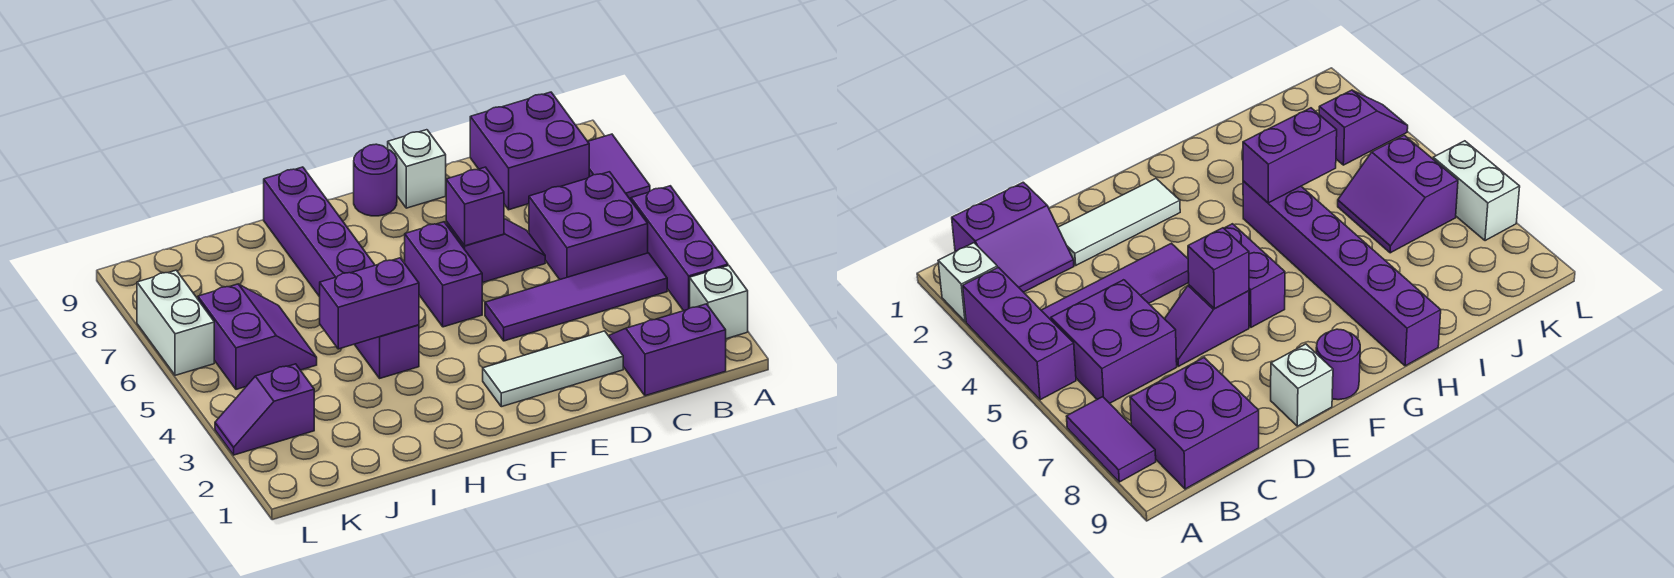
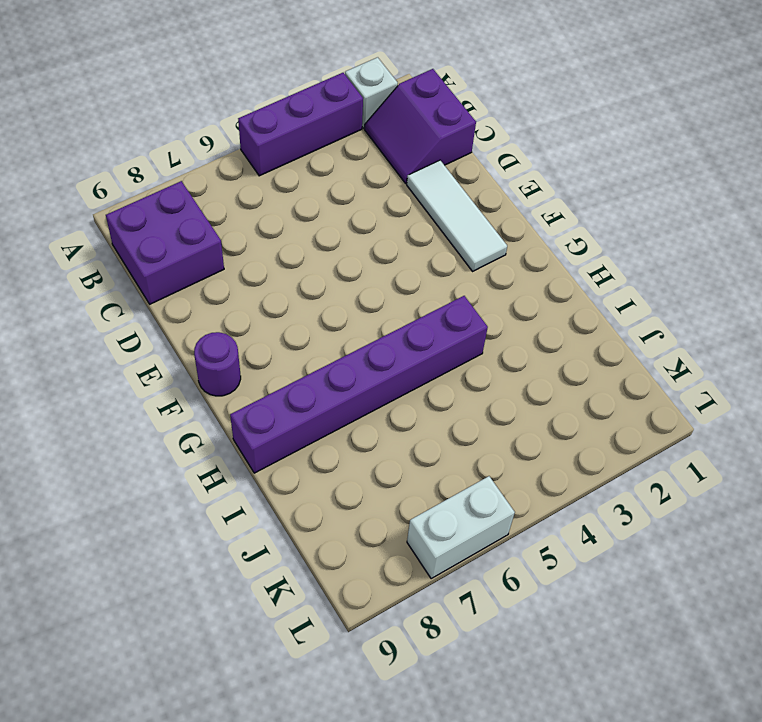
none -> purple 1x2 tile [588,134,650,200]
none -> purple 1x4 tile [485,253,667,341]
none -> purple 2x2 brick [529,172,648,279]

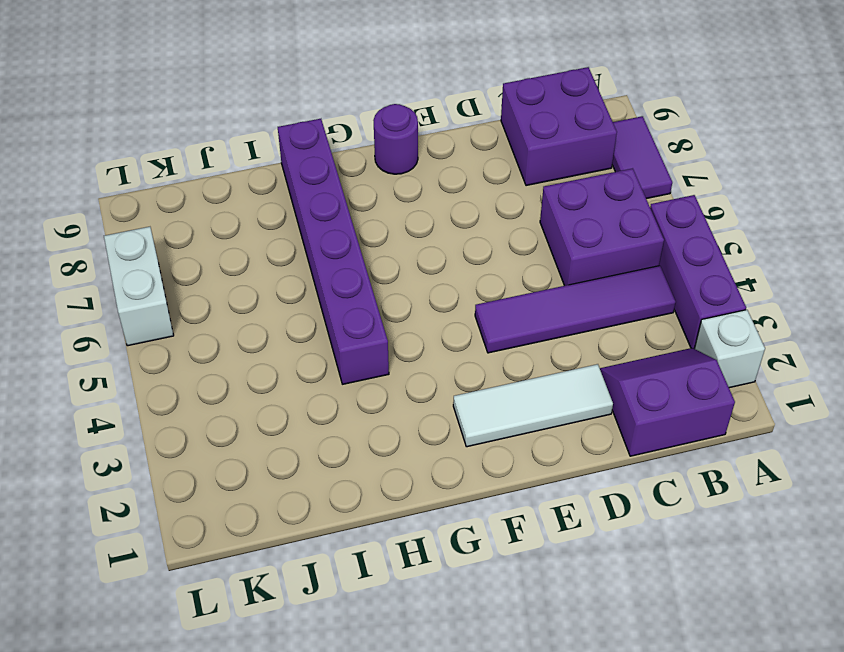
none -> purple 1x2 slope [446,219,545,283]
none -> white 1x1 brick [388,130,446,208]
none -> purple 1x2 brick [405,222,482,327]

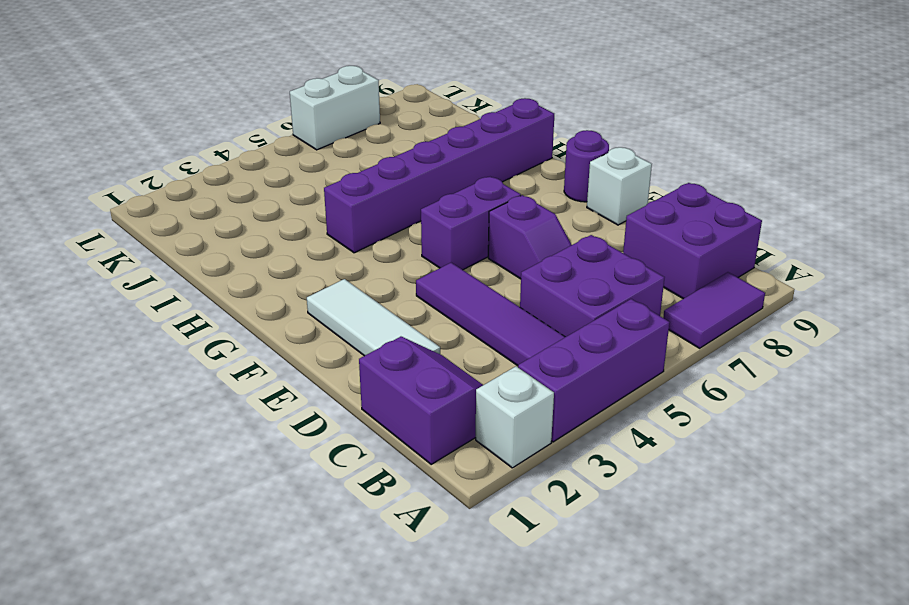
none -> purple 2x2 slope [198,284,317,389]
none -> purple 1x2 slope [215,364,314,455]
none -> purple 1x1 brick [446,167,504,246]

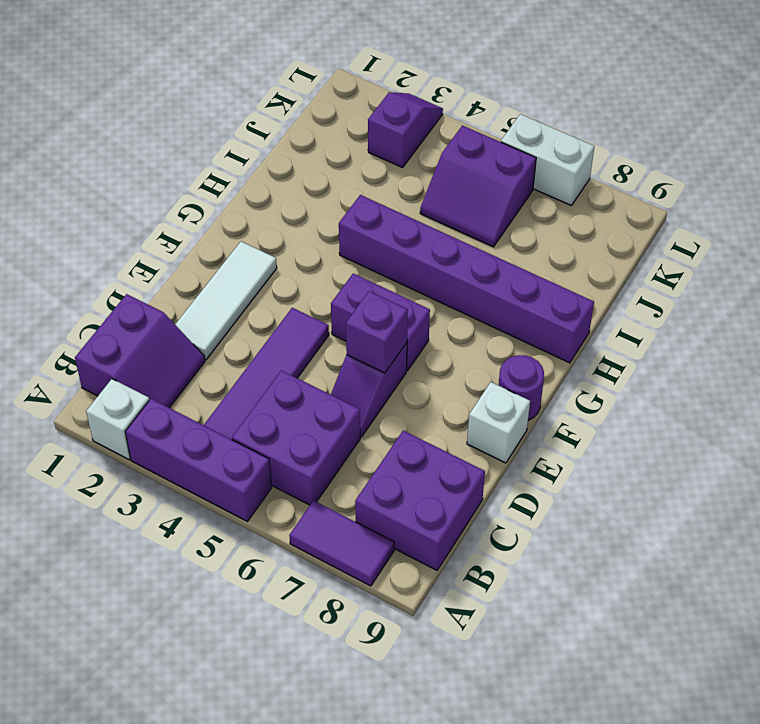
none -> purple 1x2 brick [320,258,419,349]

